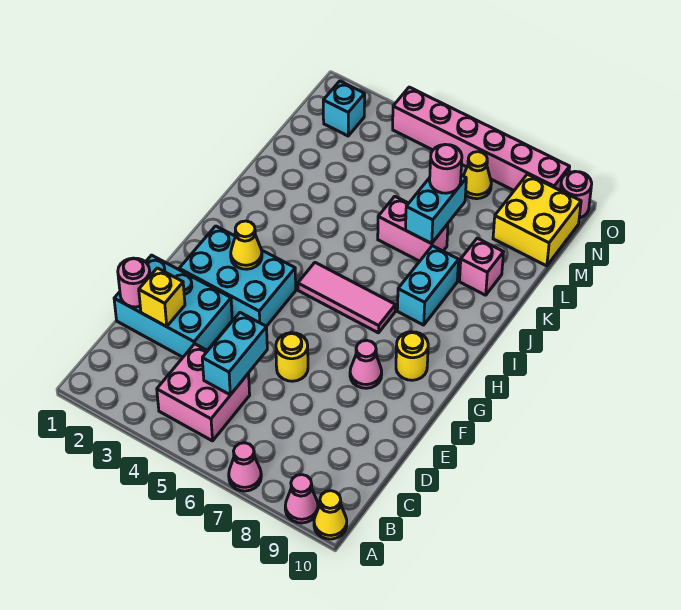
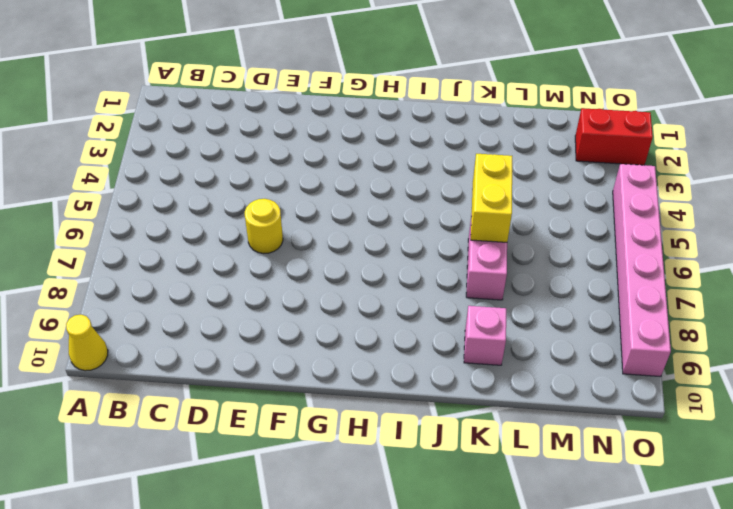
yellow 1x2 brick [471,154,512,242] -> none
red 1x2 brick [575,108,653,165] -> cyan 1x1 brick [323,81,365,136]
none -> pink 1x1 cone [229,443,261,491]
none -> pink 1x1 cone [285,475,318,523]
none -> pink 2x2 brick [157,344,250,441]

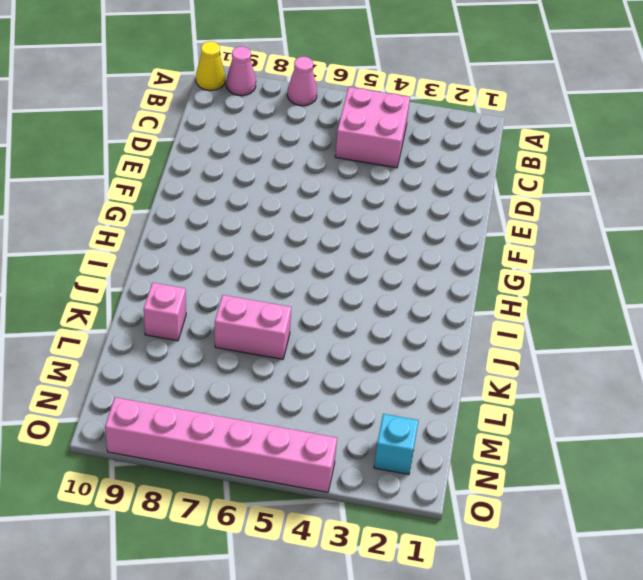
none -> cyan 2x3 brick [114,255,232,357]
none -> yellow 1x1 round brick [276,333,308,381]
none -> cyan 2x3 brick [179,226,296,326]

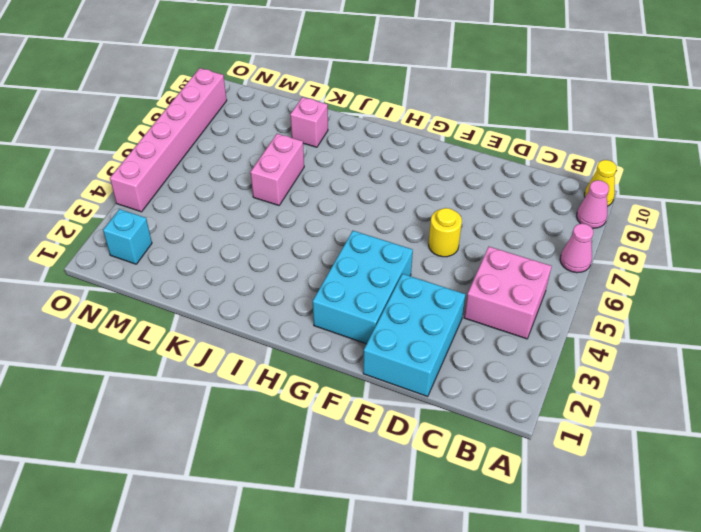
none -> pink 1x1 cone [350,340,382,388]
none -> yellow 1x1 round brick [396,332,428,380]
none -> pink 1x3 tile [298,263,395,333]

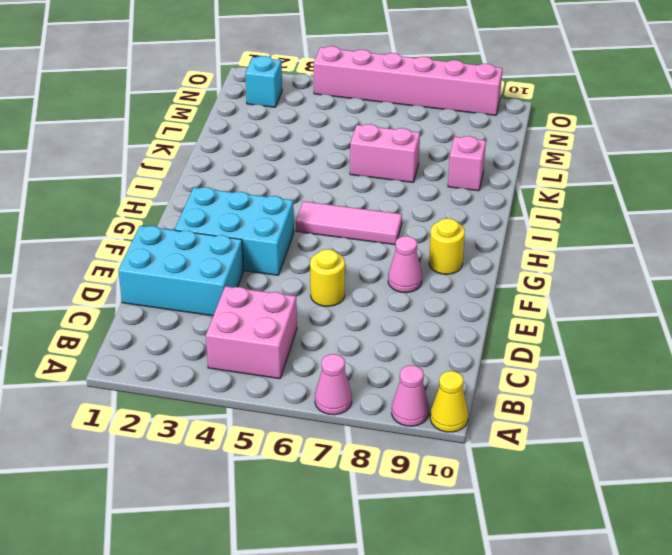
none -> cyan 1x2 brick [397,246,459,325]
none -> yellow 2x2 brick [493,174,581,266]
none -> yellow 1x1 cone [464,152,491,199]

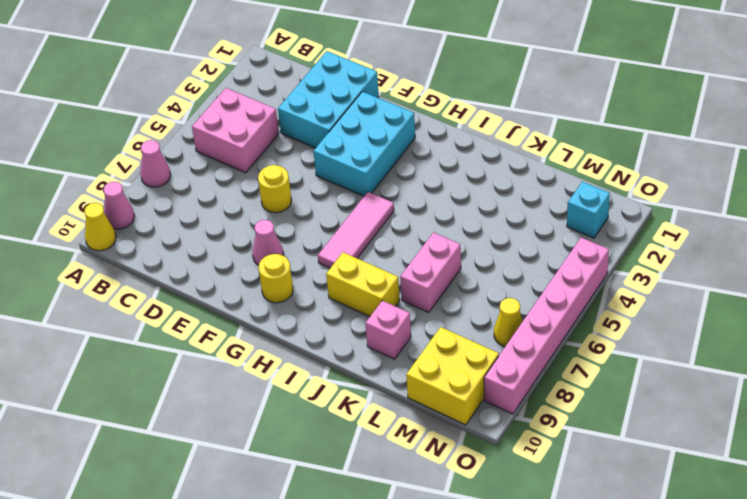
yellow 1x2 brick [326,252,400,316] -> cyan 1x2 brick [397,246,459,325]
none -> pink 1x1 round brick [560,171,592,218]
none -> cyan 1x2 brick [202,313,267,395]
none -> pink 1x1 round brick [118,258,150,307]

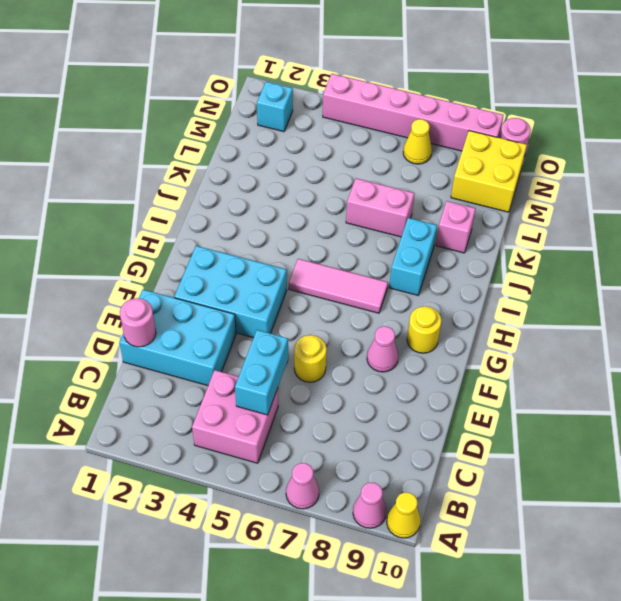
none -> yellow 1x1 brick [139,268,185,327]
none -> yellow 1x1 cone [231,221,262,269]
none -> cyan 1x2 brick [406,175,466,244]

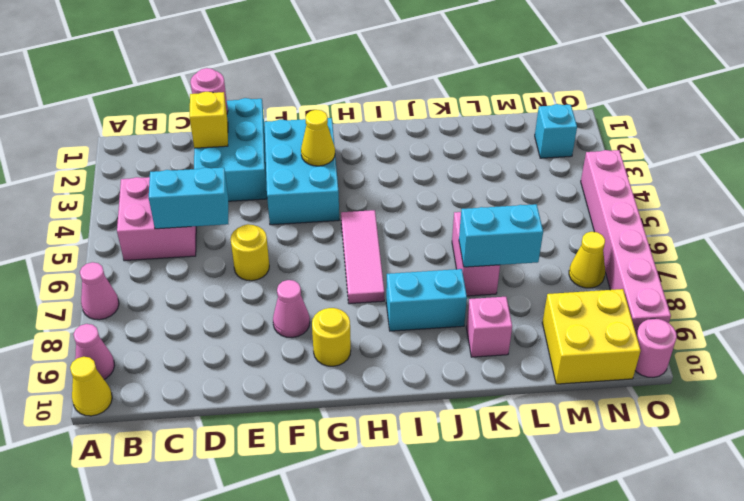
none -> pink 1x1 round brick [430,145,462,193]

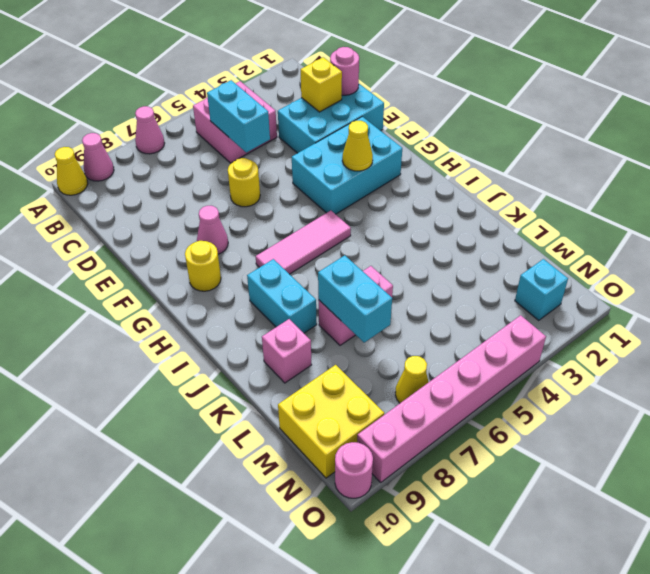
none -> pink 1x1 round brick [430,145,462,193]

